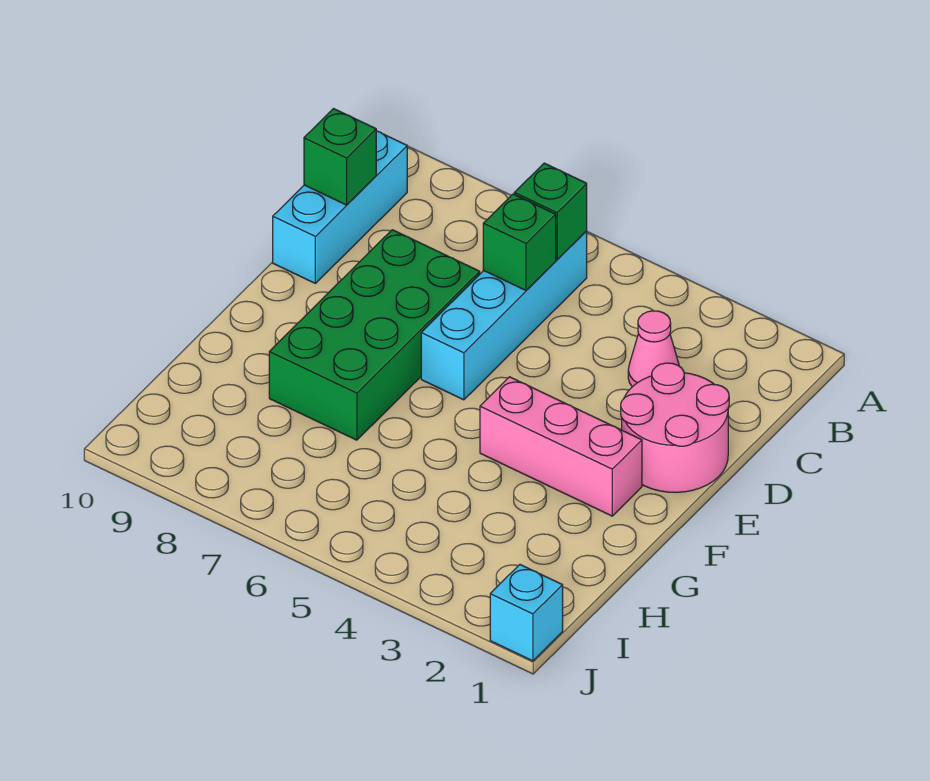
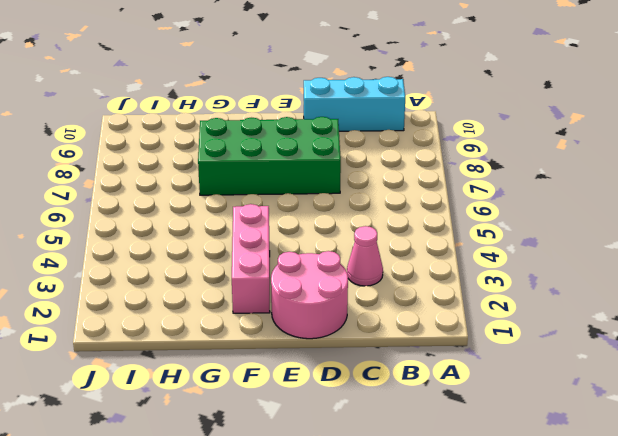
none -> cyan 1x4 brick [421,231,587,400]
none -> cyan 1x1 brick [490,565,563,661]

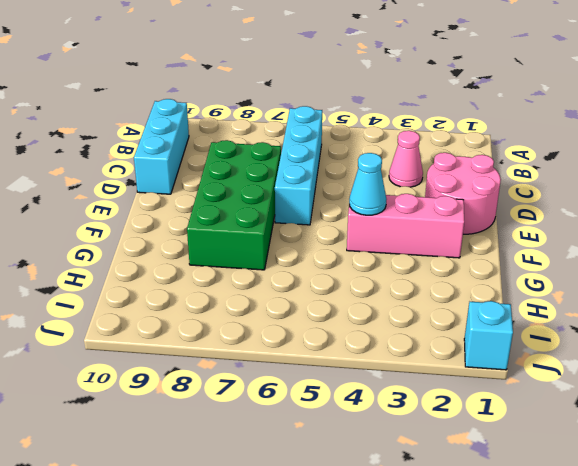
cyan 1x1 cone [349,153,386,215] -> none
none -> green 1x1 brick [514,163,587,260]
none -> green 1x1 brick [483,194,556,290]

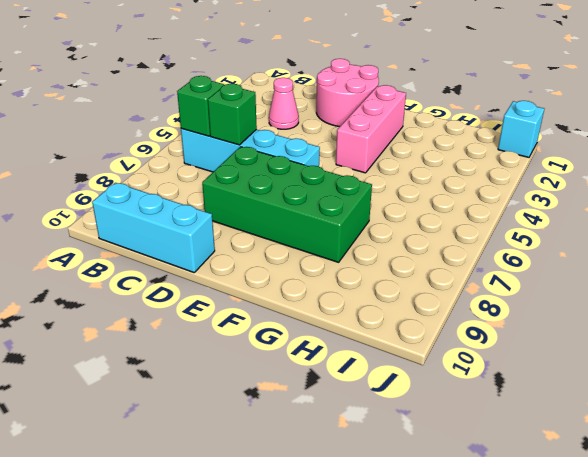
none -> green 1x1 brick [304,109,376,205]

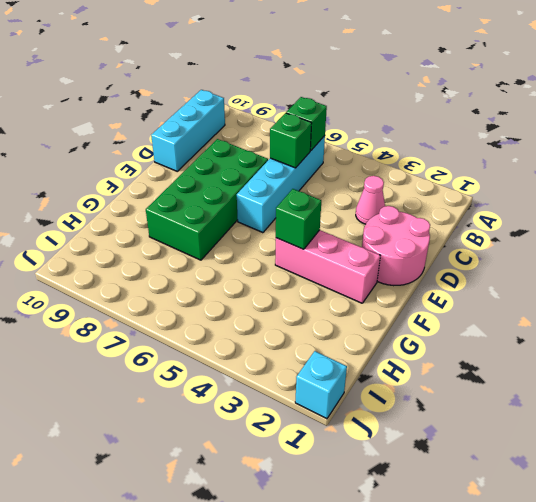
green 1x1 brick [276,189,321,249] -> green 1x1 brick moved to [304,109,376,205]

